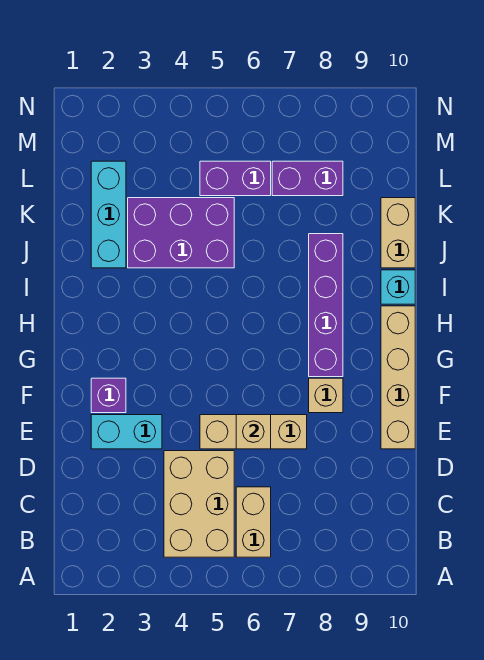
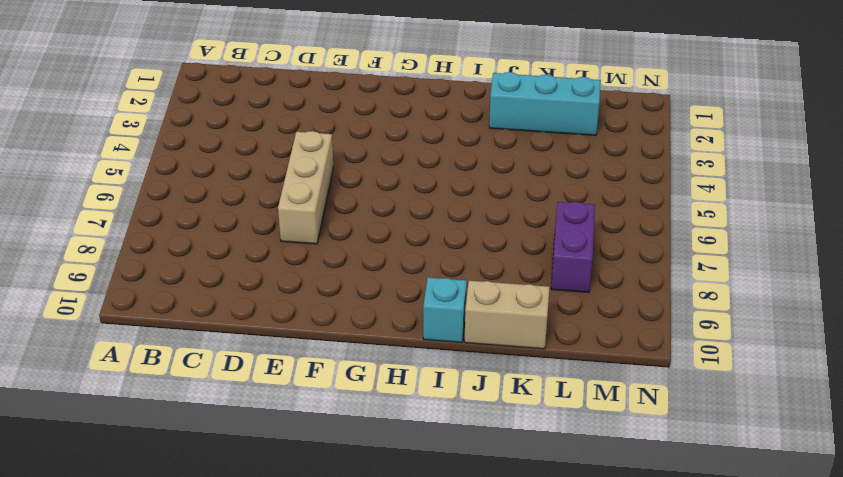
none -> tan 2x3 brick [164,451,234,557]
none -> tan 1x2 brick [236,487,271,557]
none -> cyan 1x2 brick [91,415,162,449]

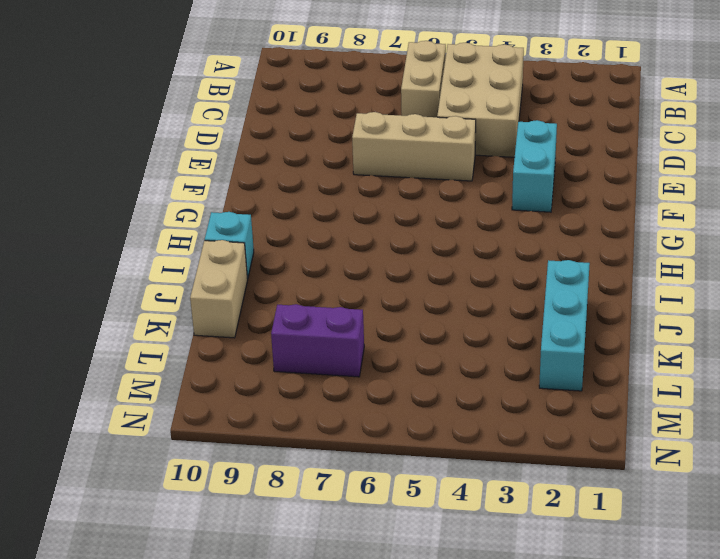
cyan 1x2 brick [512,120,557,212] -> cyan 1x2 brick turned to [91,415,162,449]
none -> tan 1x4 brick [381,306,415,449]
none -> purple 1x1 brick [91,378,126,413]
none -> tan 1x1 brick [309,378,343,413]

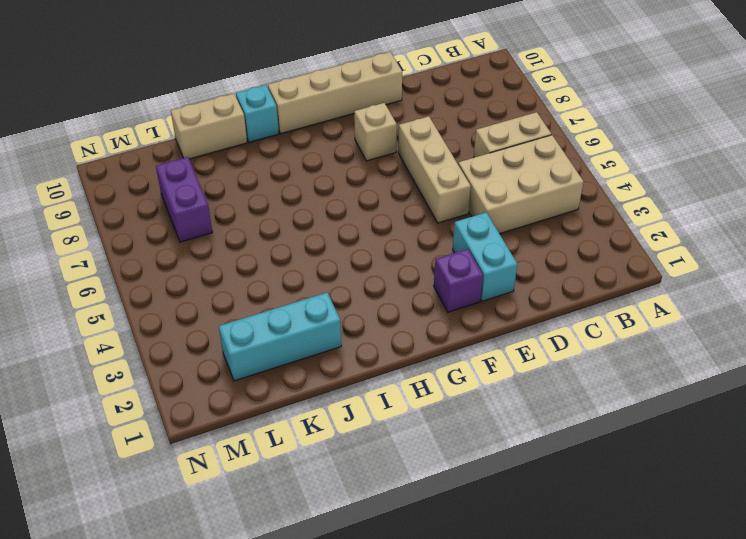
none -> purple 1x4 brick [309,234,343,377]
none -> purple 2x3 brick [128,198,234,268]
none -> purple 1x2 brick [200,161,271,196]

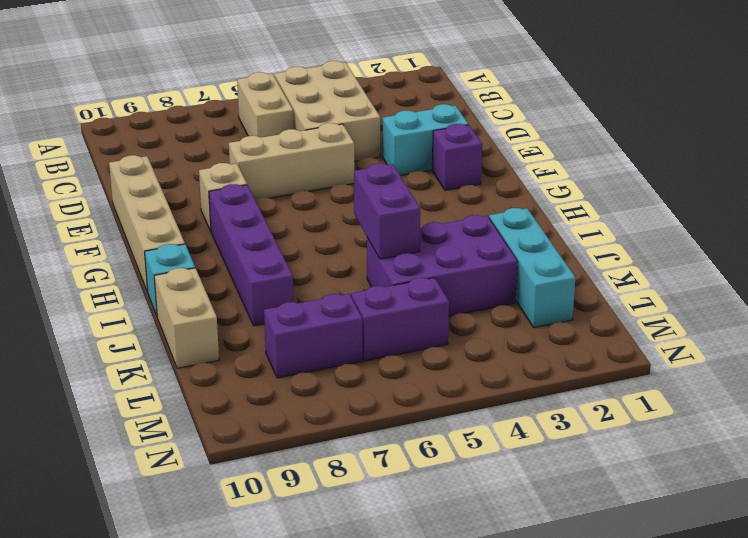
purple 1x2 brick [354,163,420,259] -> none
none -> tan 1x1 brick [236,415,271,449]

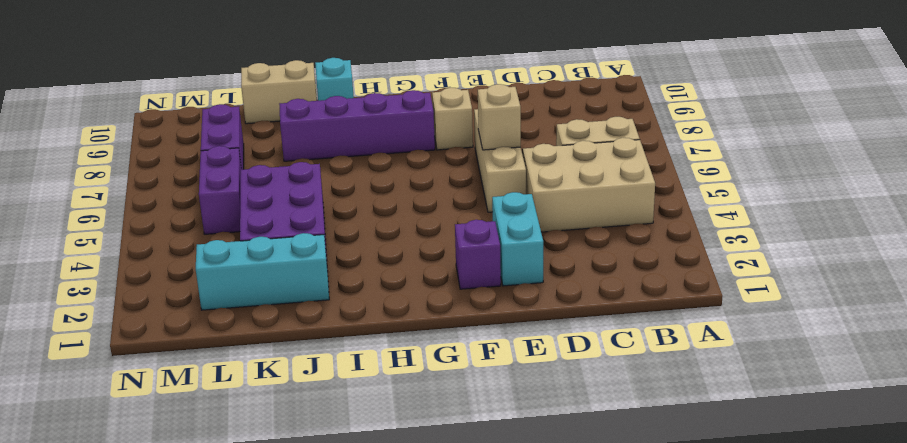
none -> tan 1x4 brick [381,306,415,449]

